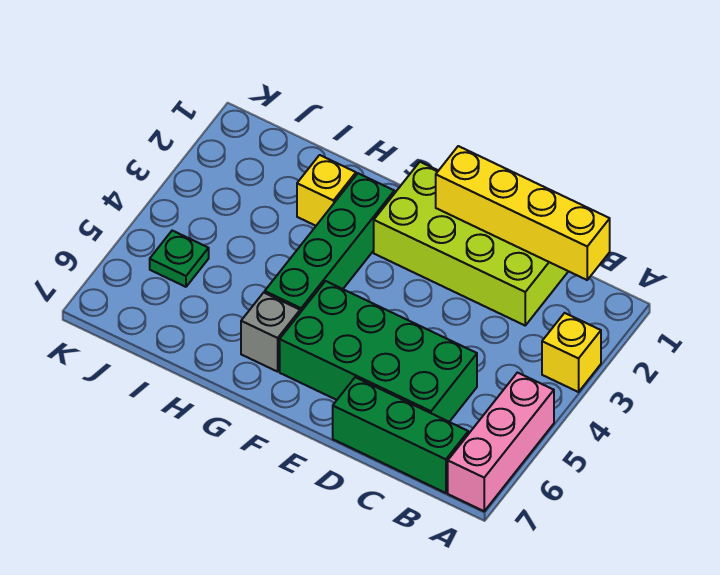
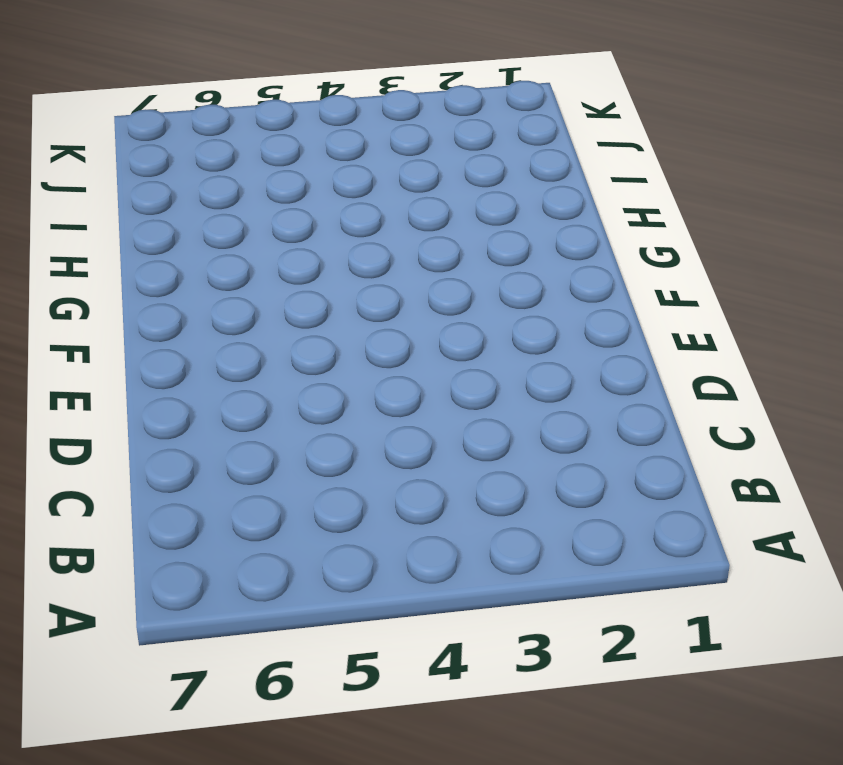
none -> yellow 1x1 brick [542,313,601,392]
none -> pink 1x3 brick [448,373,554,511]

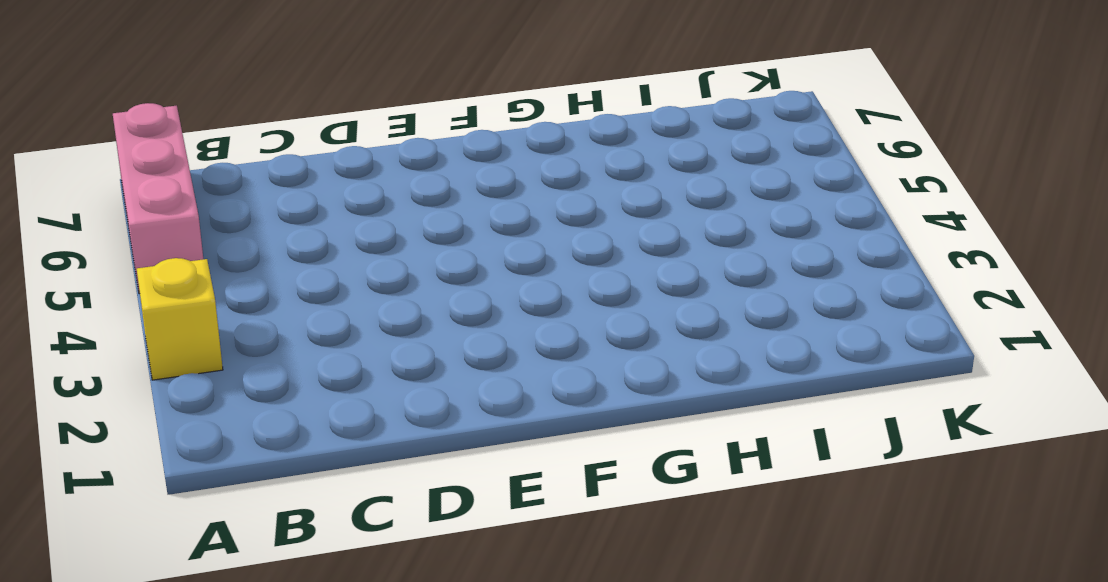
none -> green 1x3 brick [333,377,468,493]
none -> lime 2x4 brick [374,162,568,325]

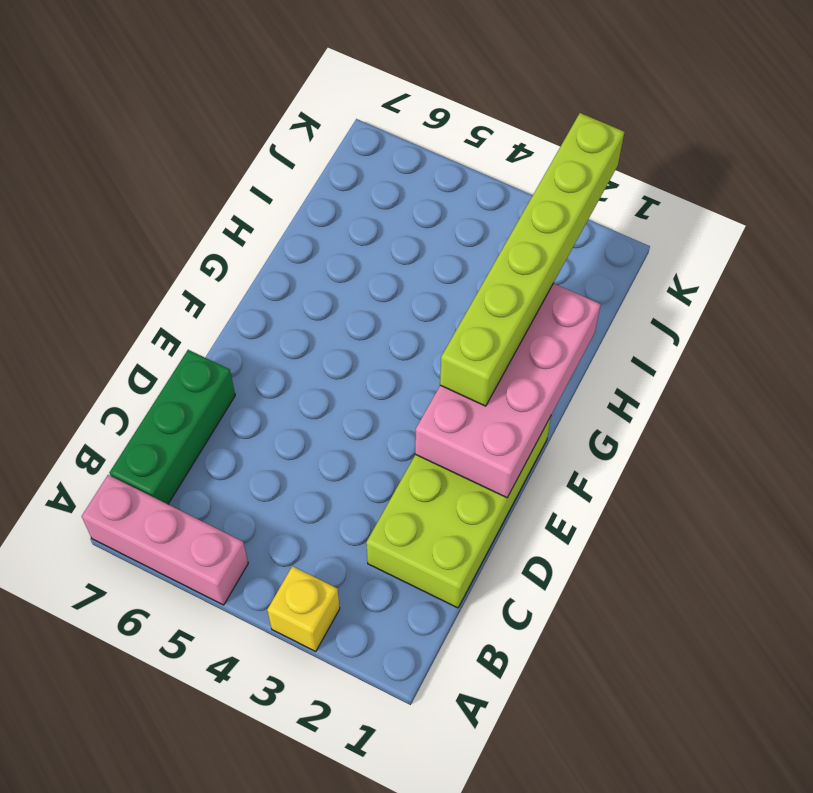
pink 2x4 brick [415,283,601,498] -> yellow 1x4 brick [436,146,610,280]
lime 1x6 brick [440,113,624,406] -> none
none -> green 2x4 brick [280,281,477,422]
none -> green 1x4 brick [265,173,394,312]

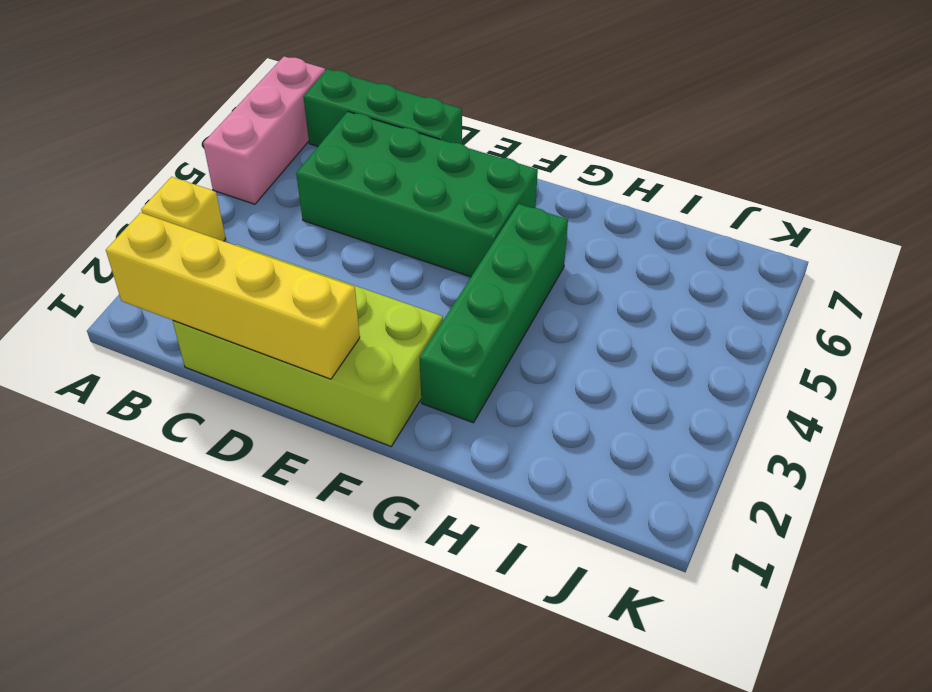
none -> grey 1x1 brick [241,293,300,372]
none -> yellow 1x1 brick [297,155,356,226]

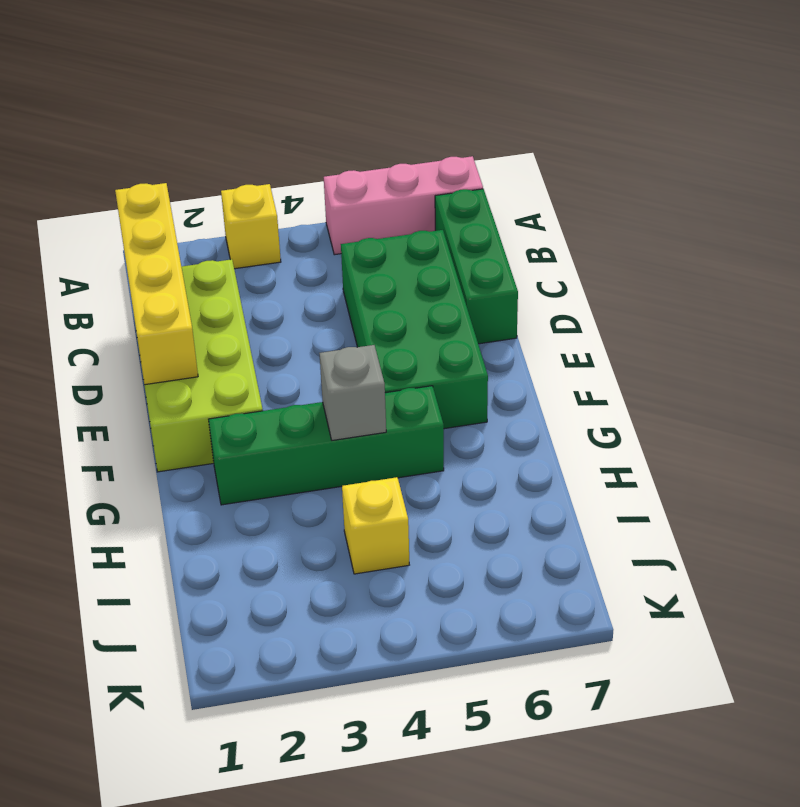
grey 1x1 brick [319,345,386,440] -> grey 1x1 brick moved to [241,293,300,372]
yellow 1x1 brick [342,477,409,574] -> yellow 1x1 brick moved to [297,155,356,226]
none -> green 1x1 plate [150,231,209,287]

